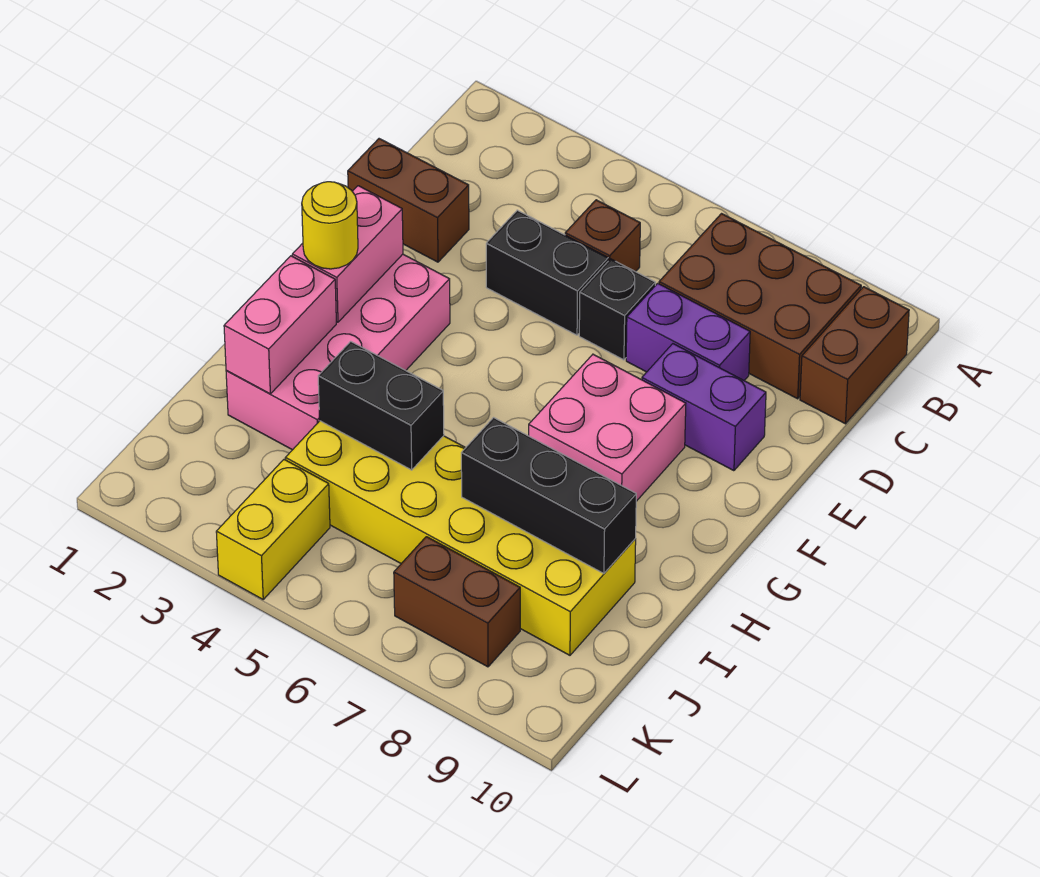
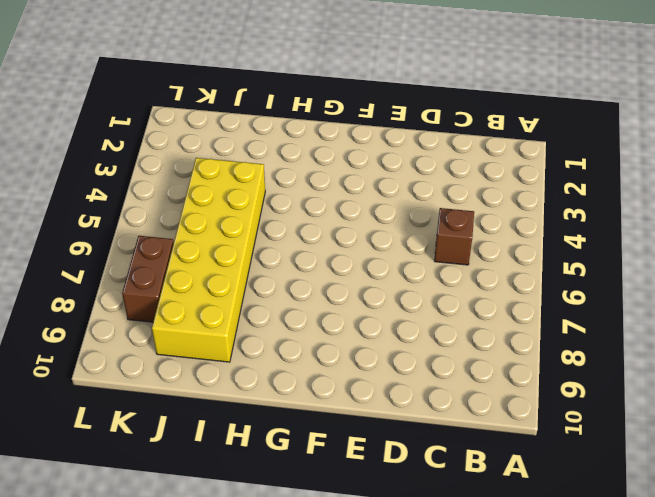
none -> brown 2x3 brick [659,214,861,399]
none -> brown 1x2 brick [800,287,909,424]
none -> brown 1x2 brick [348,139,469,262]

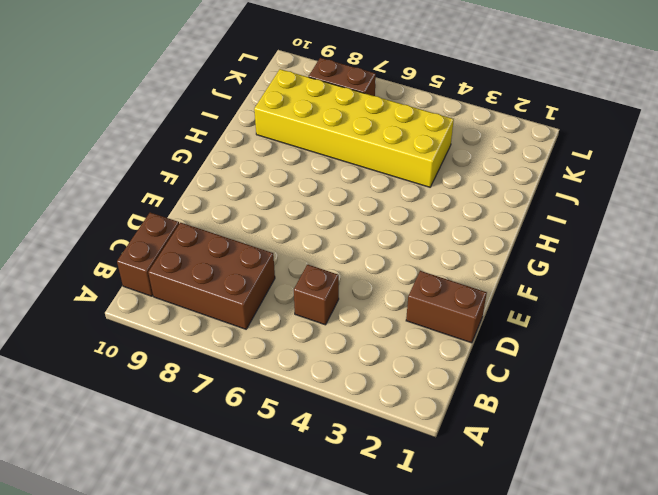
none -> black 1x2 brick [486,210,608,335]
none -> black 1x1 brick [579,259,655,360]
none -> purple 1x2 brick [626,283,750,381]

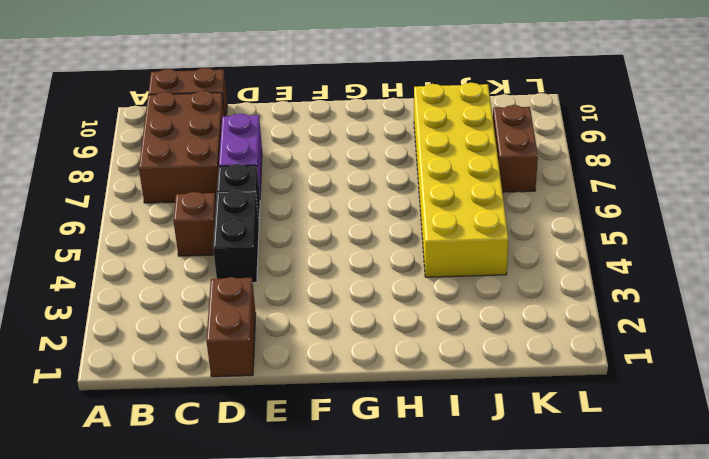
none -> purple 1x2 brick [642,344,766,471]
none -> pink 2x4 brick [226,254,450,450]
none -> pink 2x2 brick [529,354,686,501]

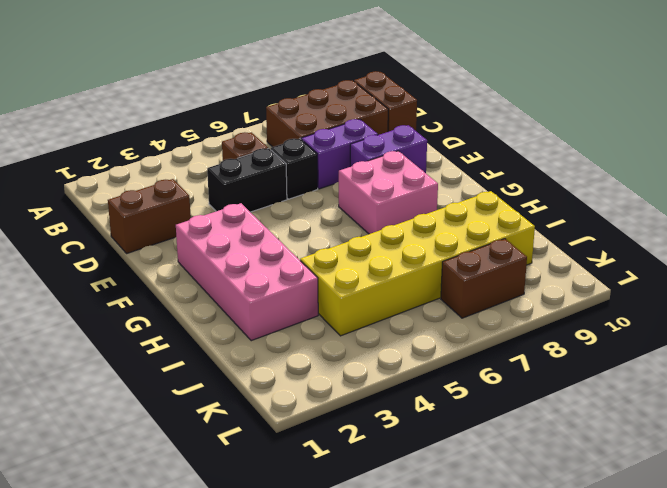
none -> yellow 1x2 brick [216,460,330,599]
none -> pink 1x2 brick [292,186,403,322]
none -> pink 1x2 brick [224,256,336,394]

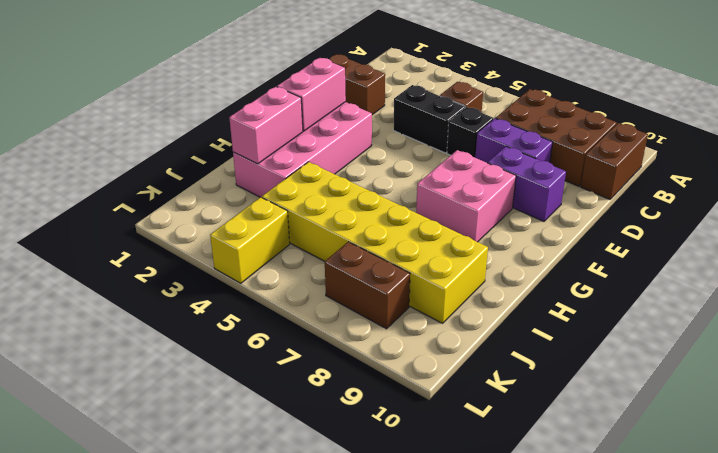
none -> black 1x2 brick [318,341,444,470]
none -> black 1x3 brick [461,418,636,574]
none -> yellow 1x1 round brick [302,182,358,269]

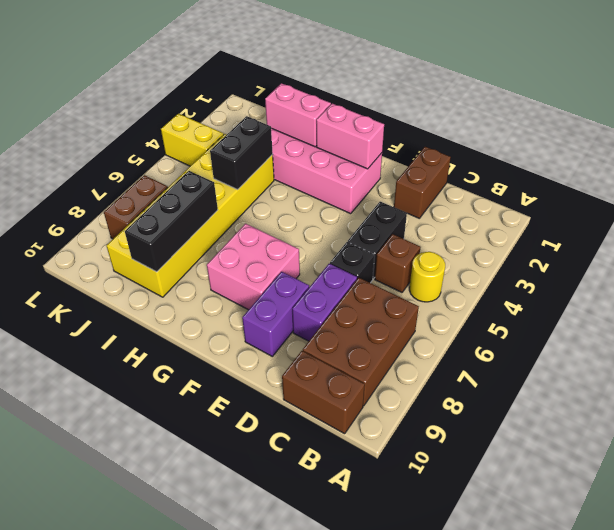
yellow 1x1 round brick [409,252,445,302] -> yellow 1x1 round brick moved to [302,182,358,269]

